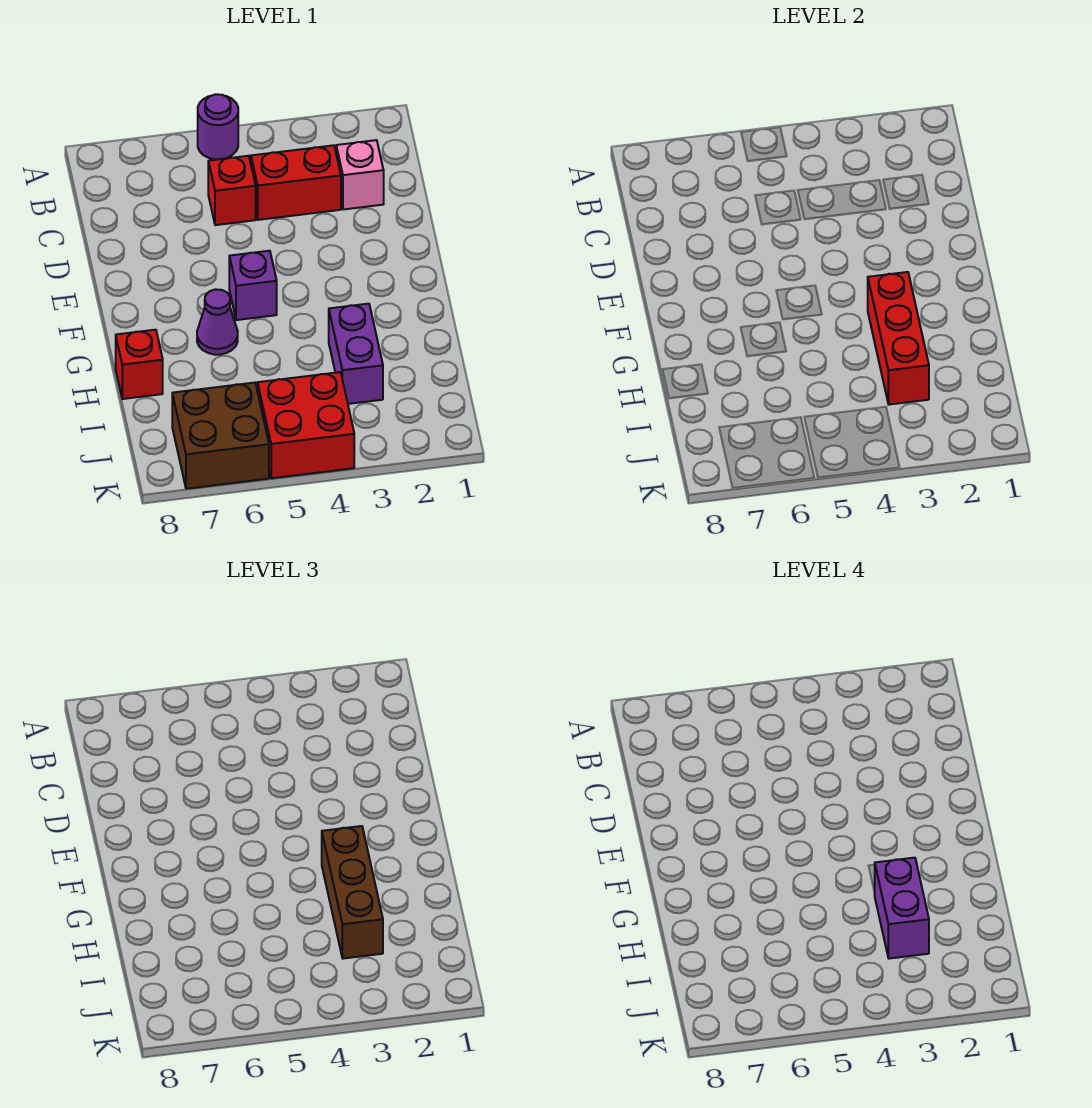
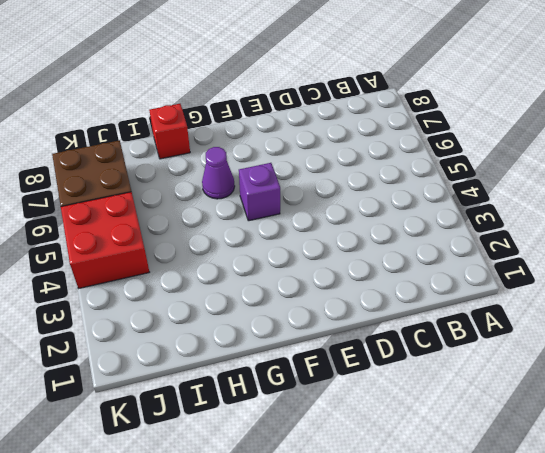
none -> purple 1x1 round brick [198,94,238,159]
none -> pink 1x1 brick [336,140,384,209]
none -> red 1x2 brick [251,145,341,220]

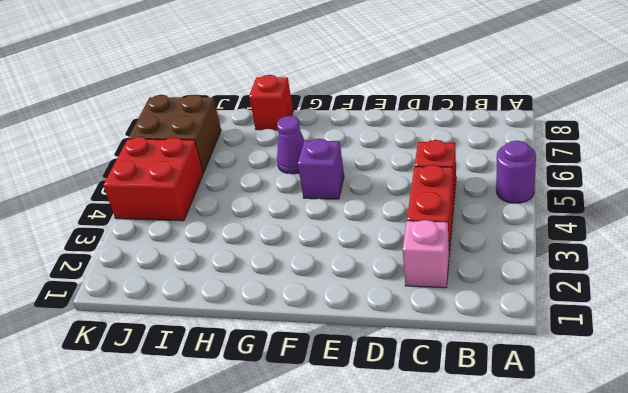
none -> purple 1x2 brick [329,304,383,404]
none -> red 1x3 brick [868,272,929,405]
none -> brown 1x3 brick [322,826,383,959]

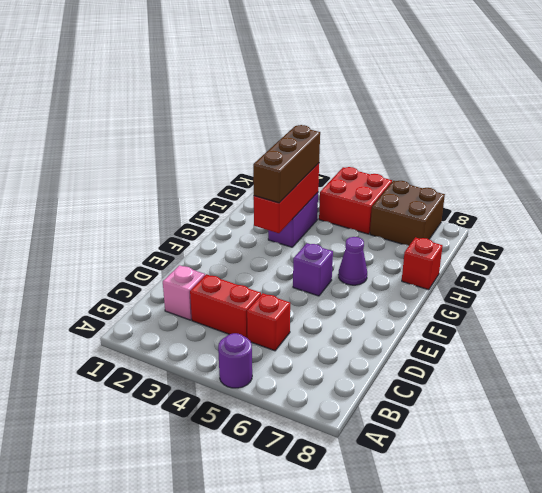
none -> purple 1x2 brick [875,858,929,959]

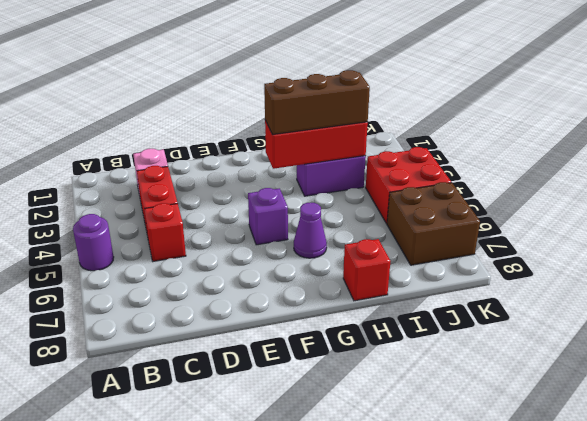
none -> purple 1x2 brick [875,858,929,959]

